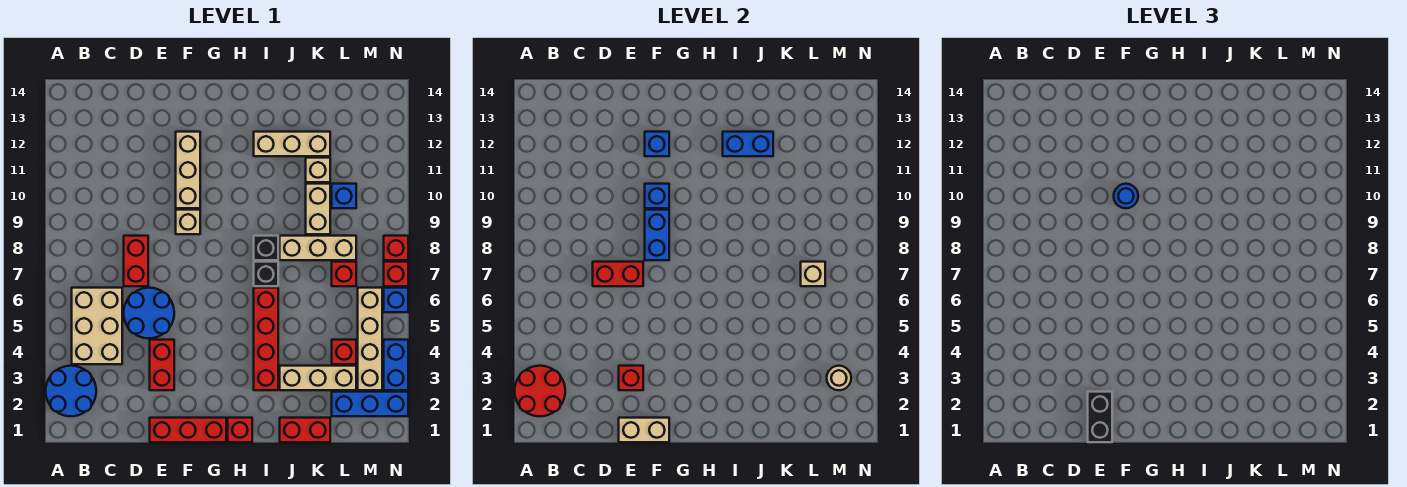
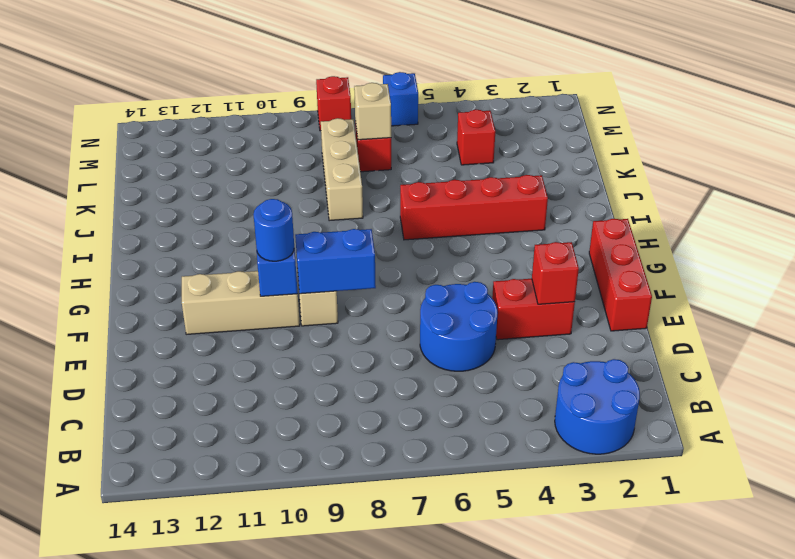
none -> tan 2x3 brick [72,288,122,364]
none -> red 1x2 brick [124,236,148,286]
none -> red 1x1 brick [228,418,252,442]
none -> black 1x1 brick [254,262,278,286]

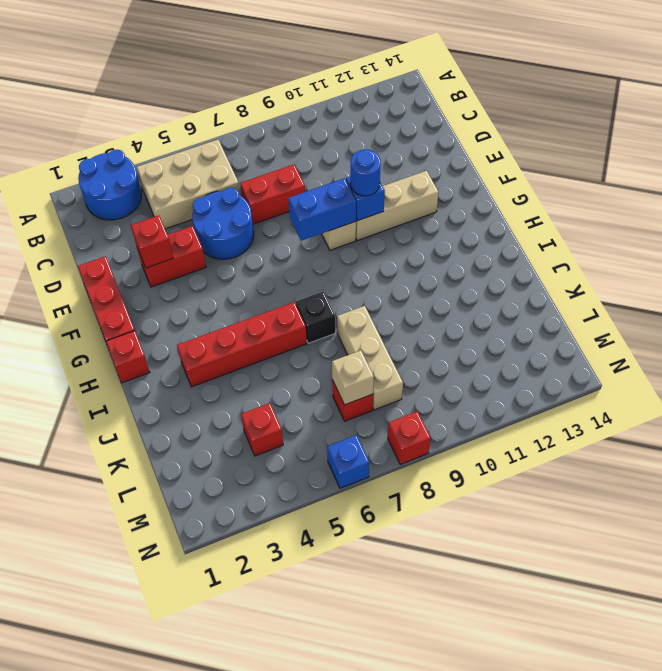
none -> black 1x1 brick [254,236,278,260]
none -> tan 1x3 brick [254,132,330,156]
none -> red 1x2 brick [280,418,330,442]
none -> tan 1x3 brick [280,366,356,390]

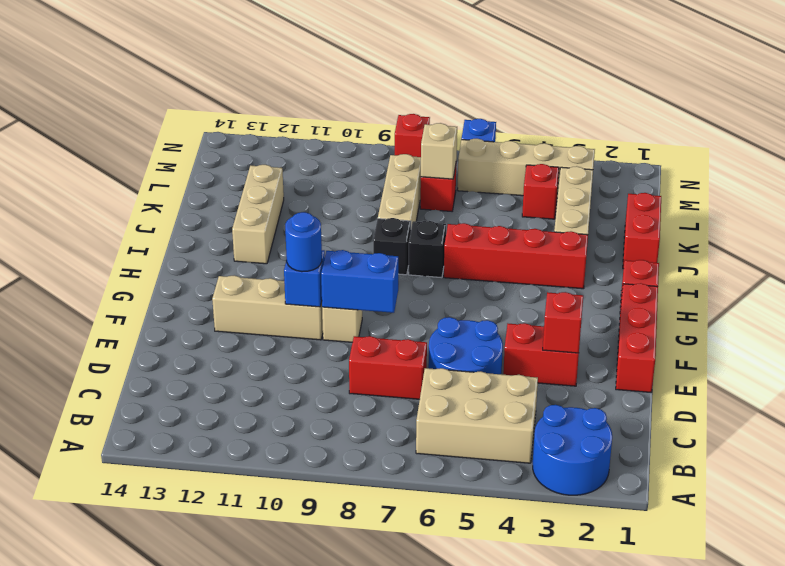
none -> tan 1x2 brick [306,184,330,234]
none -> tan 1x1 brick [306,158,330,182]
none -> blue 1x3 brick [332,392,408,416]
none -> blue 1x1 brick [332,184,356,208]

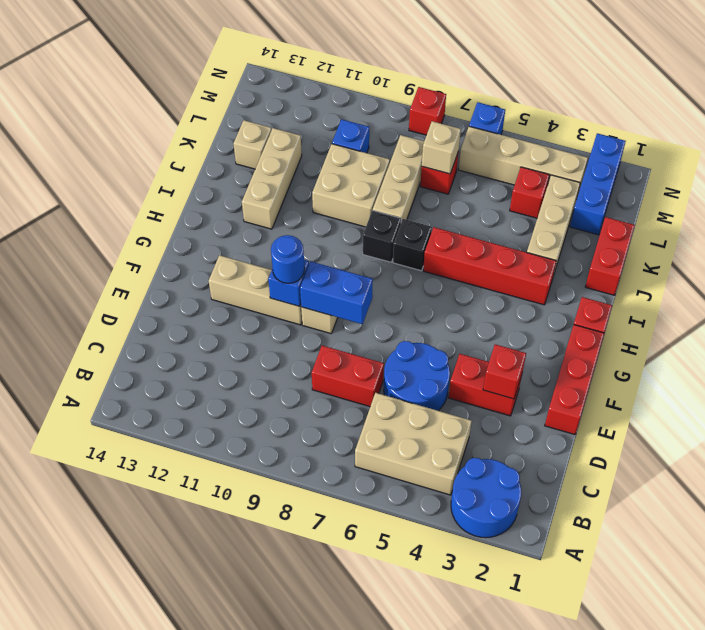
tan 2x2 brick [312,144,390,227] -> tan 1x2 brick [306,184,330,234]
tan 1x1 brick [234,120,272,169] -> tan 1x1 brick moved to [306,158,330,182]
none -> blue 1x2 brick [384,340,408,390]
none -> red 1x1 brick [384,262,408,286]
none -> red 2x2 round brick [515,366,565,416]
none -> red 1x2 brick [593,262,643,286]

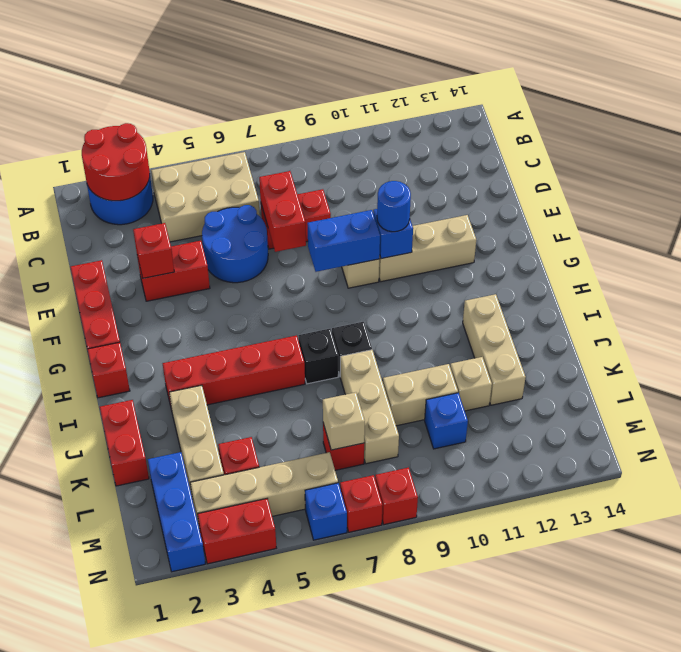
red 1x2 brick [198,499,276,564] -> blue 1x2 brick [384,340,408,390]
none -> tan 1x2 brick [619,418,669,442]
none -> blue 1x1 brick [645,132,669,156]
none -> blue 1x2 brick [723,132,773,156]
none -> tan 1x1 round brick [827,366,851,390]

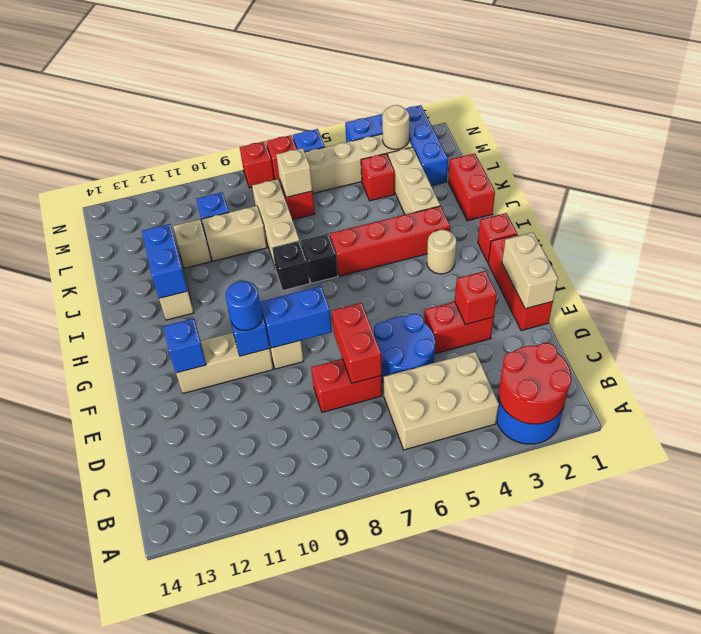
tan 1x1 round brick [427,230,456,274] -> none
none -> black 1x2 brick [1088,392,1112,442]

